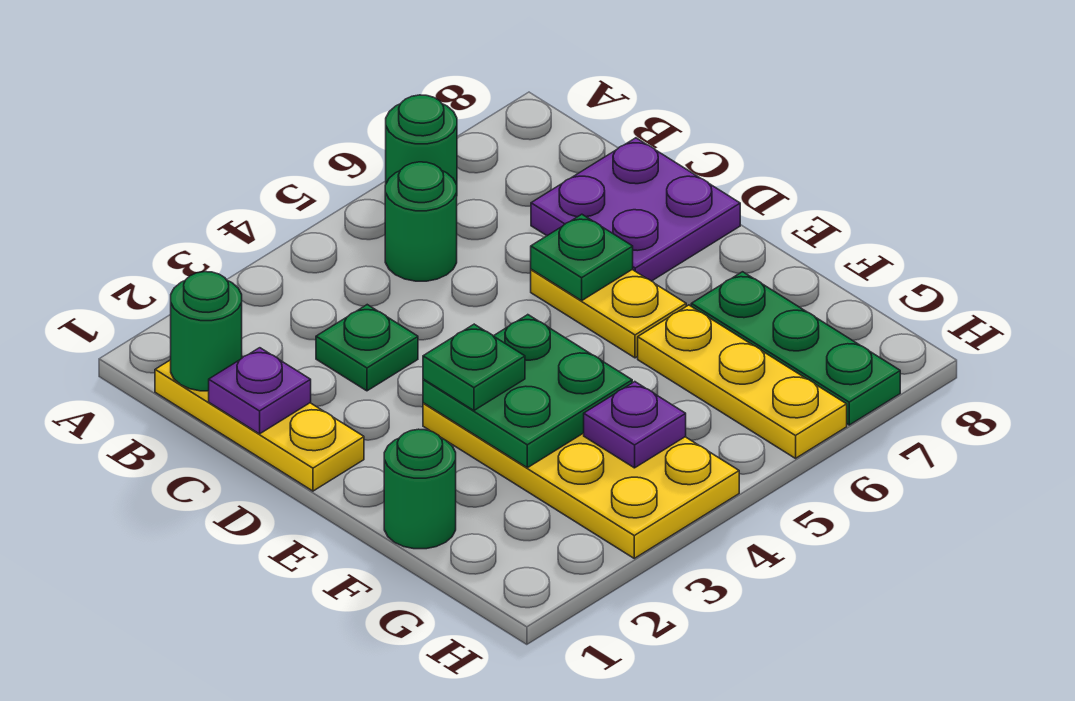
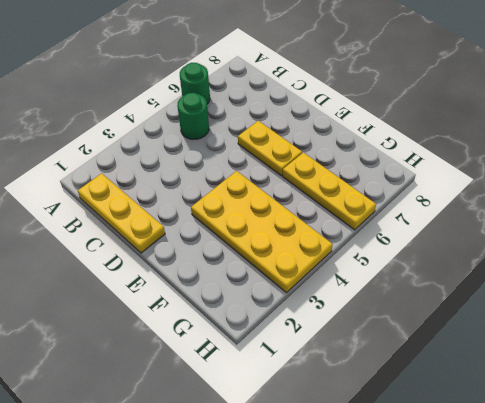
none -> green 1x1 plate [316,305,418,391]
none -> purple 2x2 plate [531,138,740,281]
none -> green 1x1 round brick [384,429,456,549]

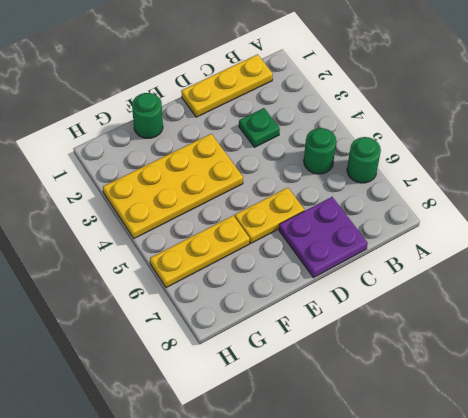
none -> green 1x3 plate [691,272,900,425]
none -> green 1x1 round brick [171,272,242,391]
none -> purple 1x1 plate [209,348,311,434]

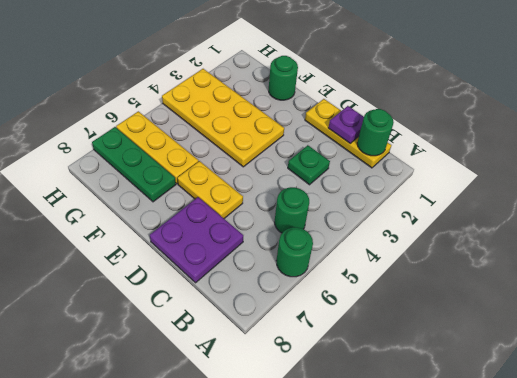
none -> green 1x1 plate [531,214,633,301]
none -> green 2x2 plate [423,315,632,468]
none -> purple 1x1 plate [584,382,686,468]

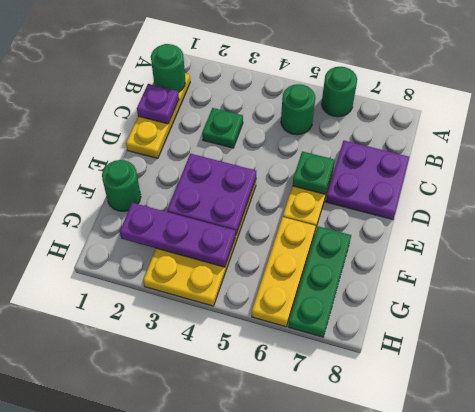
purple 2x2 plate [167,154,256,236] -> green 2x2 plate [423,315,632,468]
purple 1x3 plate [120,203,235,267] -> purple 1x1 plate [584,382,686,468]
none -> green 1x1 plate [423,324,525,410]

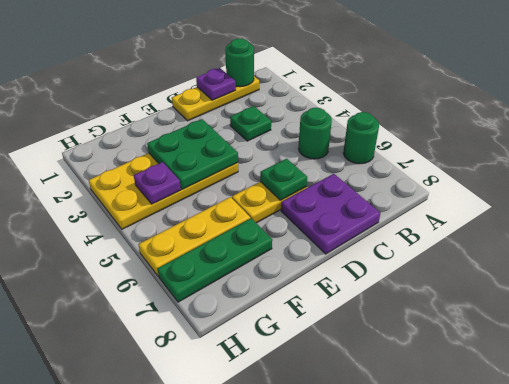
none -> green 1x1 round brick [384,429,456,549]
none -> green 1x1 plate [423,324,525,410]

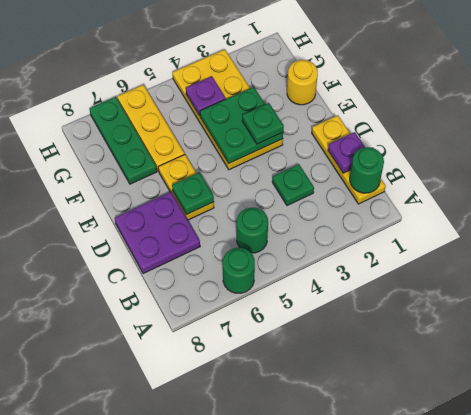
yellow 1x1 round brick [287,60,318,105] -> green 1x1 round brick [384,429,456,549]

